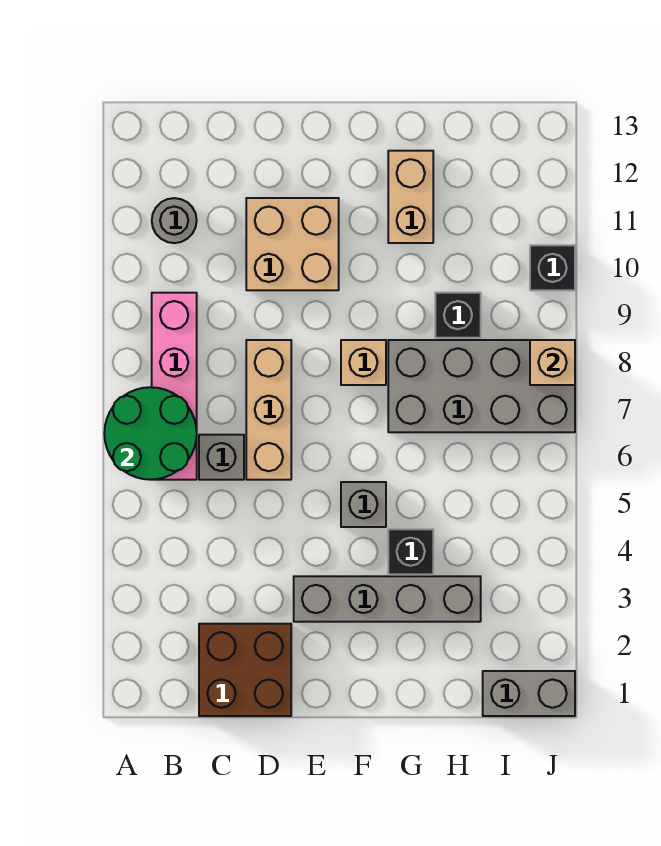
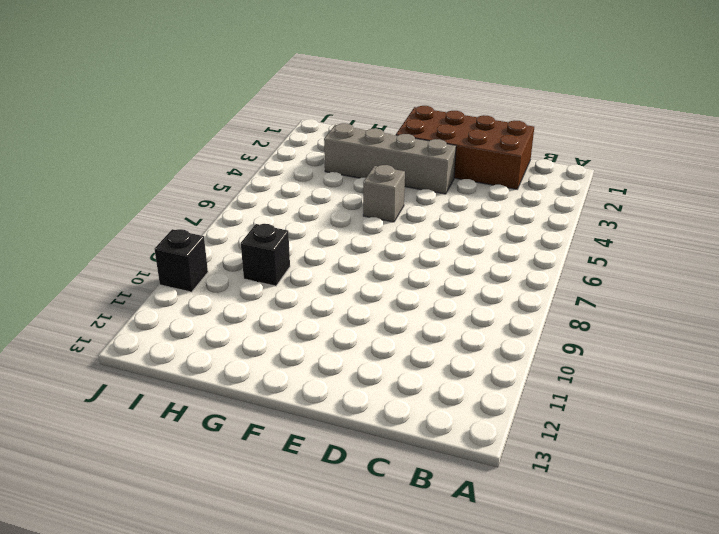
brown 2x4 brick [396,106,534,189] -> brown 2x2 brick [199,624,291,716]
none -> pink 1x4 brick [152,293,197,480]
none -> grey 1x1 round brick [152,198,197,243]
none -> grey 1x1 brick [199,435,244,480]

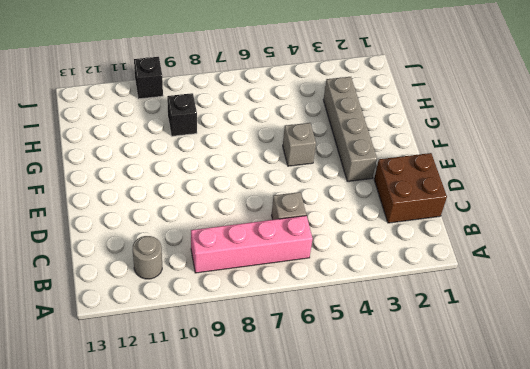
none -> tan 1x3 brick [246,340,291,480]
none -> tan 2x2 brick [246,198,339,290]
none -> tan 1x1 brick [341,340,386,385]

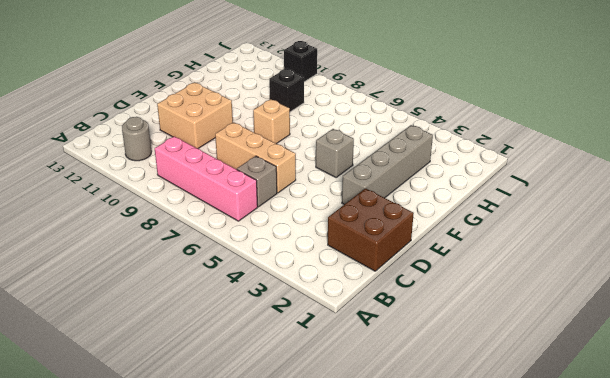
none -> black 1x1 brick [388,529,433,574]
none -> grey 2x4 brick [388,340,575,432]
none -> tan 1x2 brick [388,151,433,243]

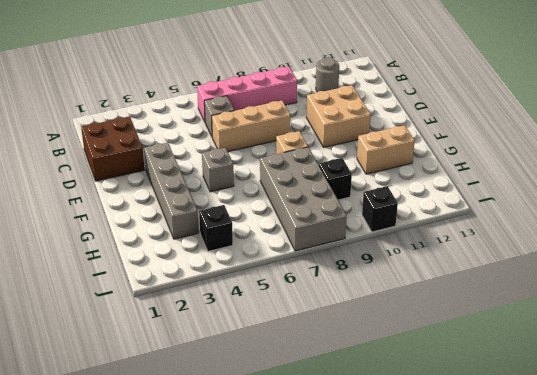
black 1x1 brick [199,205,233,251] -> black 1x1 brick moved to [388,529,433,574]
none -> grey 1x2 brick [483,671,575,716]
none -> green 2x2 round brick [104,387,197,480]
none -> tan 1x1 brick [530,340,575,385]

